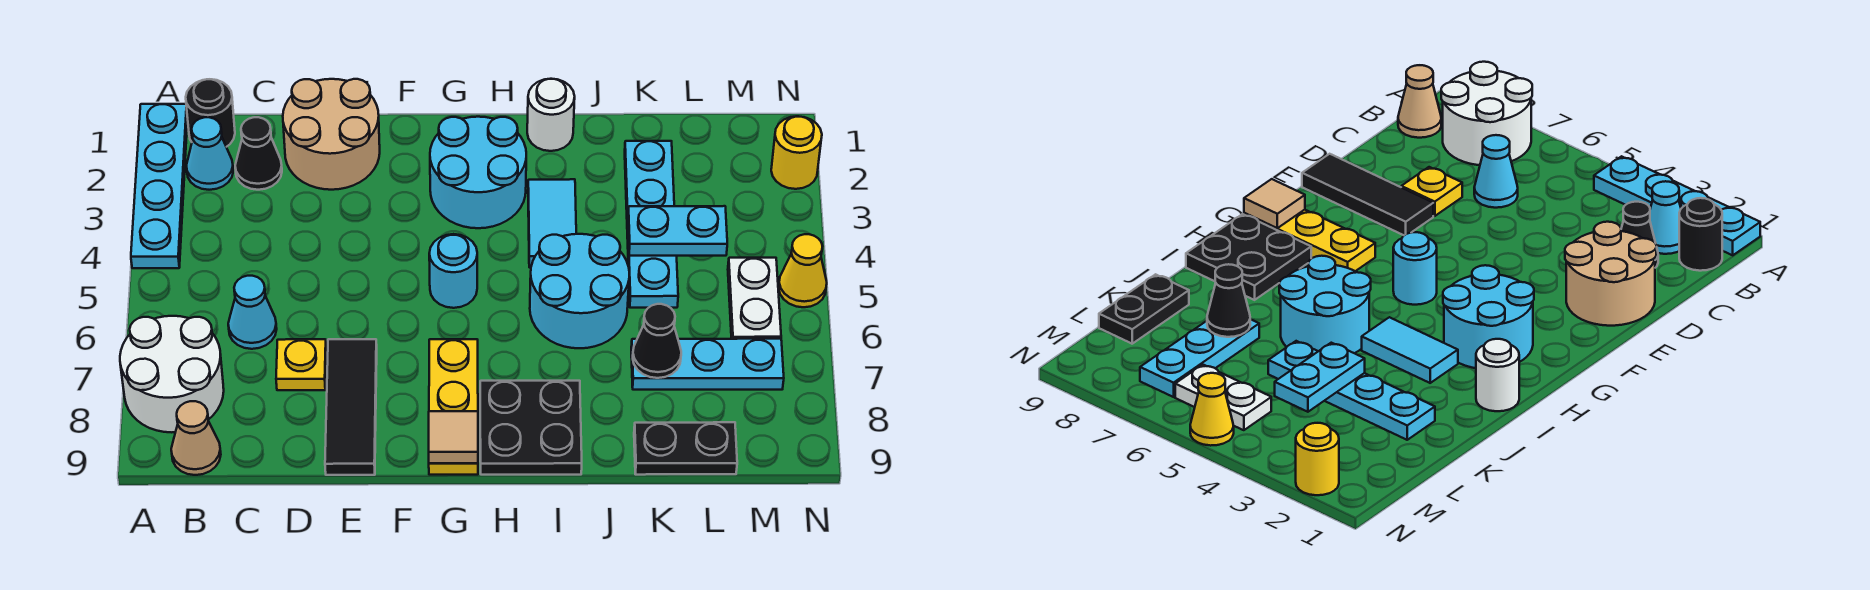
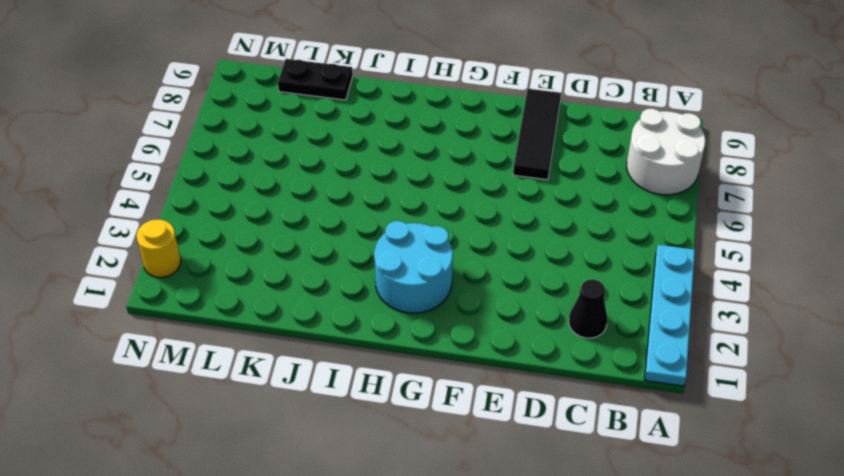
none -> black 1x1 round brick [186,79,235,147]
none -> cyan 1x1 cone [186,117,233,190]
none -> tan 1x1 cone [171,401,221,475]

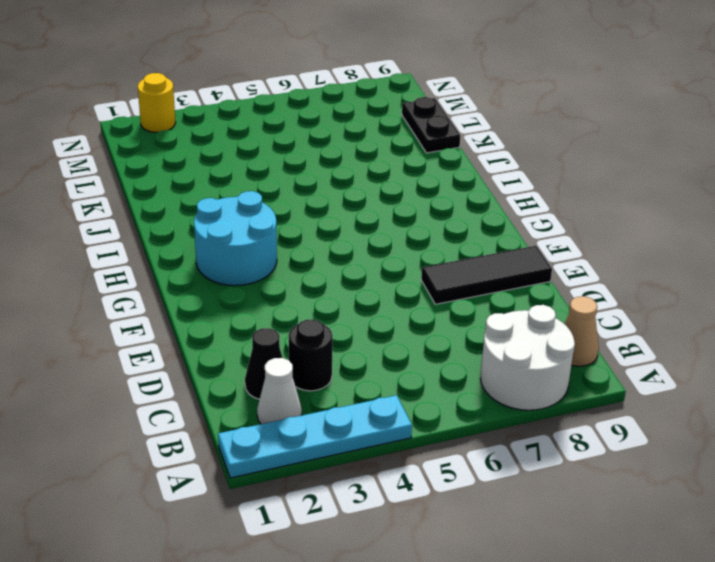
white 1x1 cone [257,358,302,424] -> cyan 1x1 cone [186,117,233,190]
black 1x1 round brick [289,319,333,391] -> black 1x1 round brick moved to [186,79,235,147]
none -> cyan 1x1 cone [228,276,277,349]
none -> tan 2x2 round brick [283,79,380,190]
none -> yellow 1x1 plate [276,339,326,390]

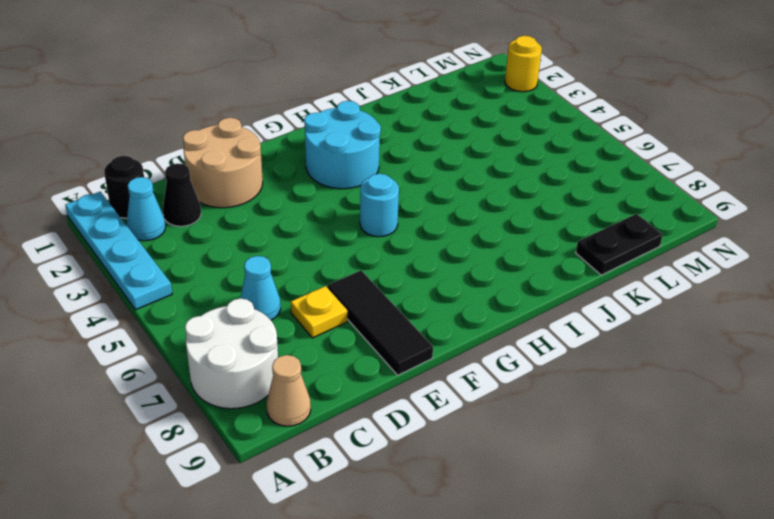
none -> yellow 1x3 plate [429,339,478,475]
none -> black 2x2 plate [480,381,582,475]
none -> white 1x1 round brick [527,79,575,151]

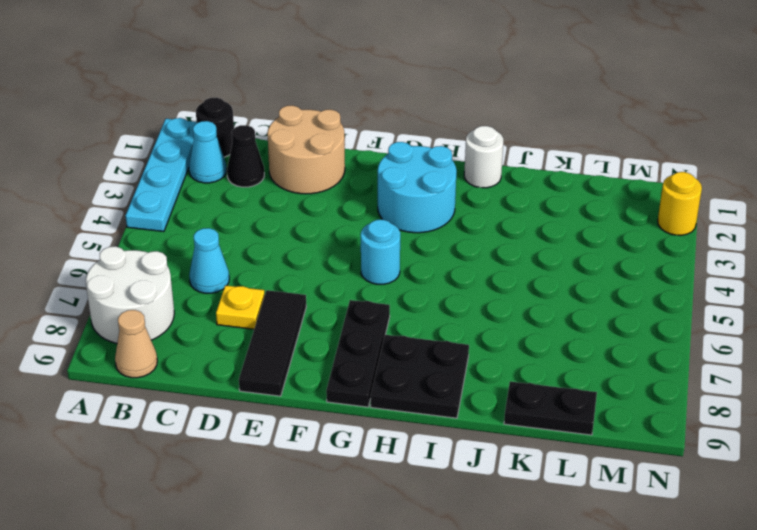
black 1x3 plate [326,300,390,407] -> yellow 1x3 plate [429,339,478,475]
none -> cyan 1x2 tile [528,179,576,268]
none -> cyan 2x2 round brick [530,234,629,348]
none -> cyan 1x4 plate [625,141,678,308]

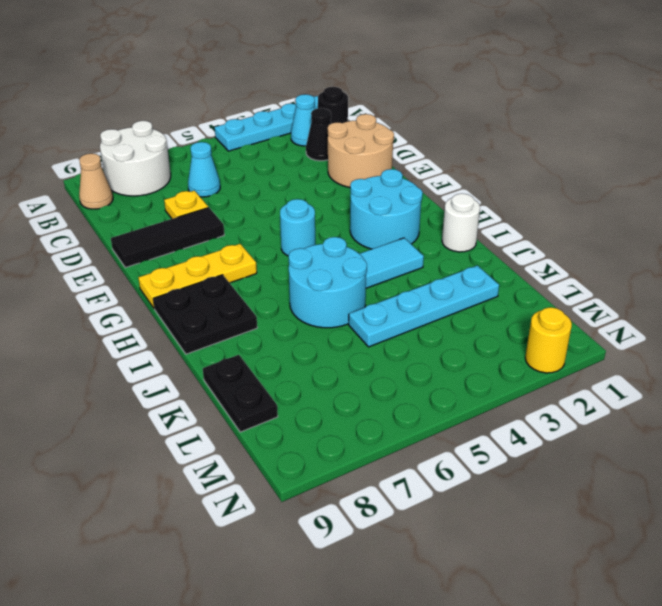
none -> cyan 1x3 plate [631,339,784,390]
none -> white 1x2 plate [728,258,781,339]
none -> yellow 1x1 cone [779,234,827,307]

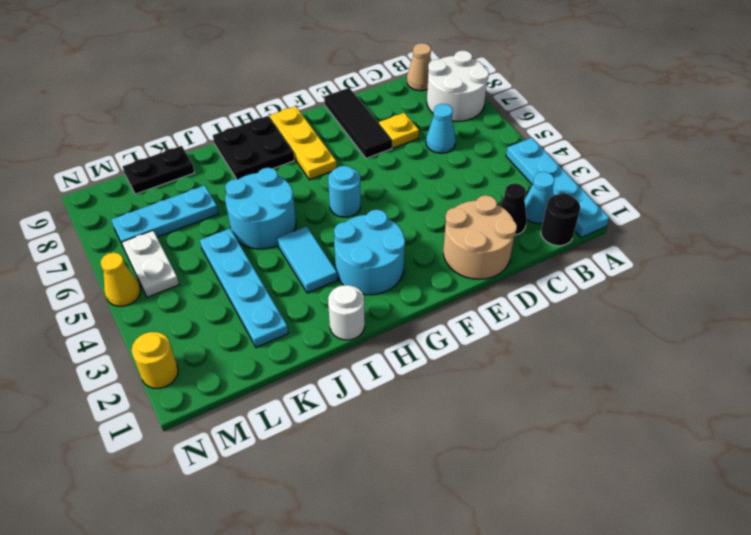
none -> tan 1x1 tile [429,411,478,463]
none -> cyan 1x2 plate [628,206,727,256]
none -> black 1x1 cone [633,304,681,378]

